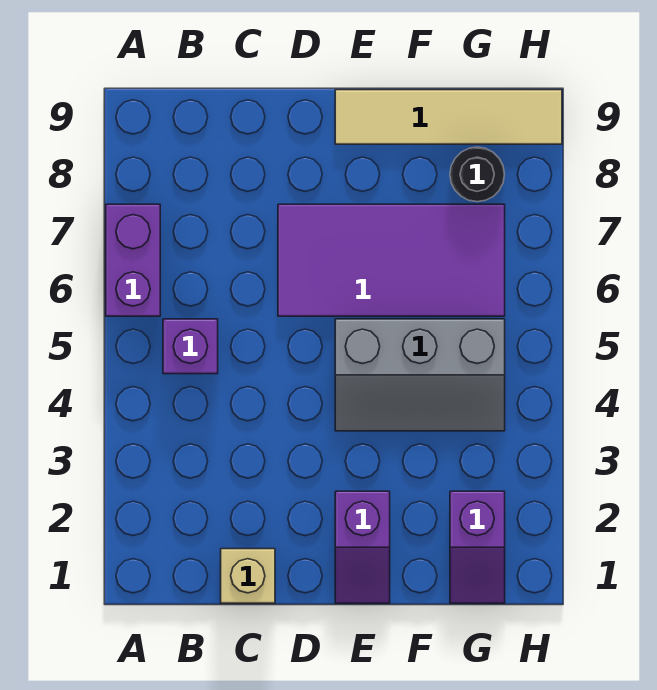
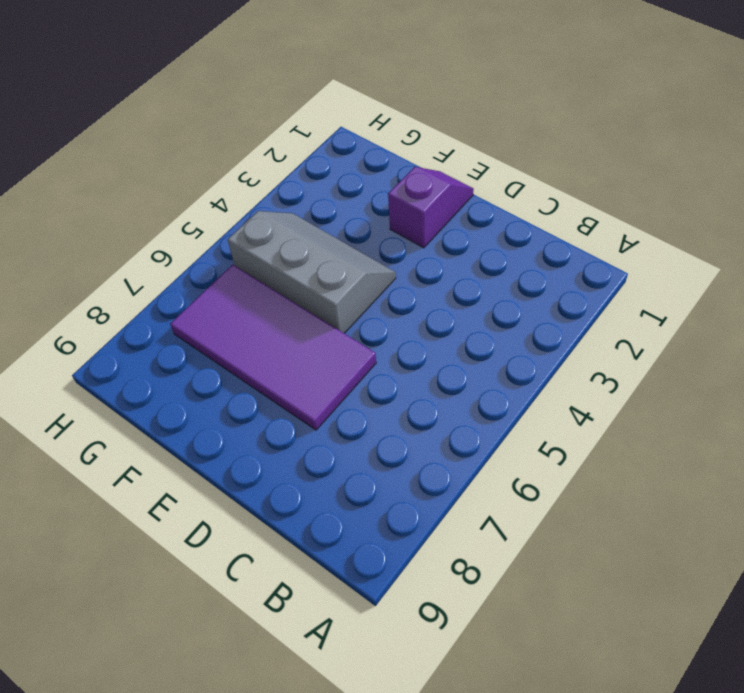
none -> purple 1x2 brick [106,204,160,316]
none -> purple 1x1 brick [163,319,218,374]

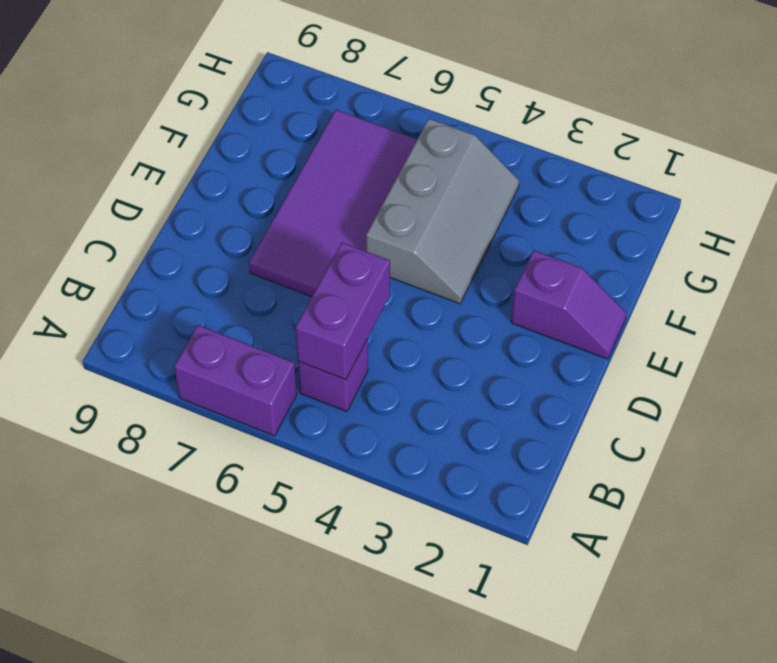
purple 1x2 brick [295,243,390,380] -> none
none -> tan 1x1 brick [221,549,275,603]
none -> tan 1x4 tile [335,90,562,144]

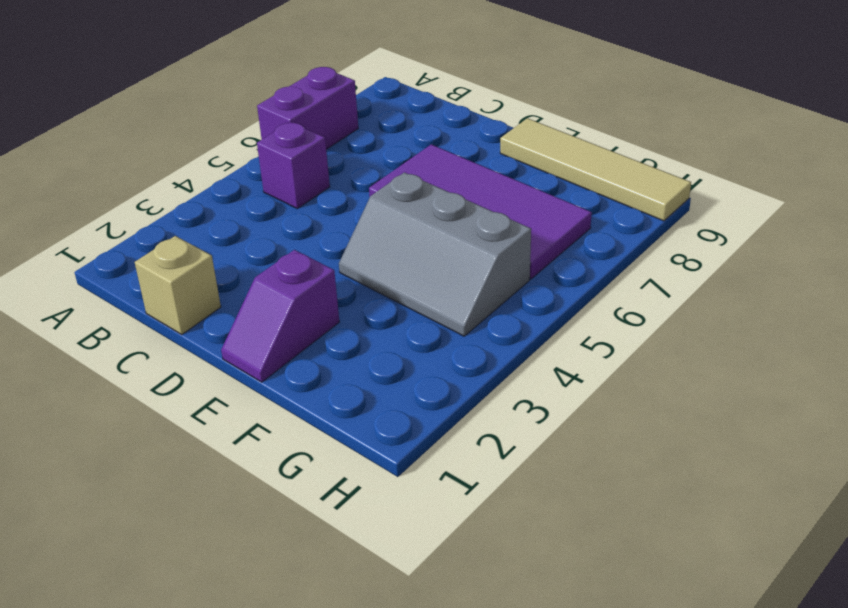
none -> purple 1x2 slope [450,491,505,603]
none -> black 1x1 round brick [450,147,504,202]

